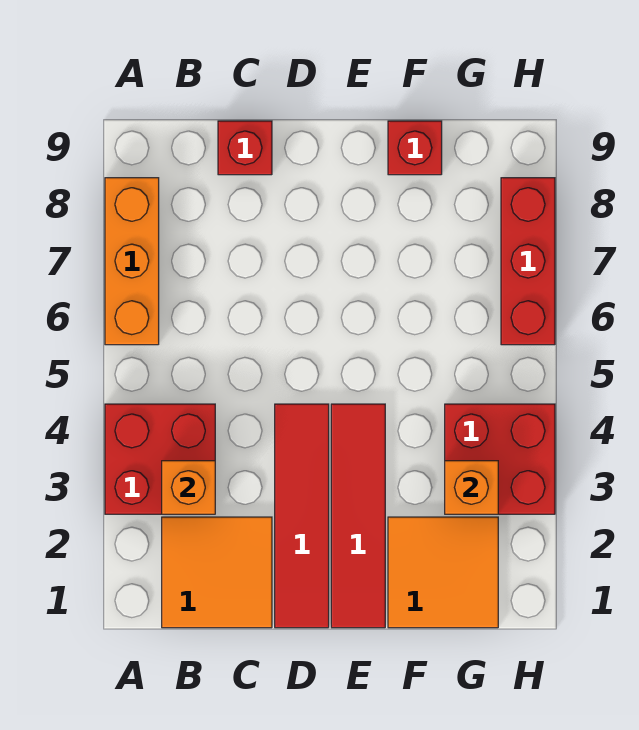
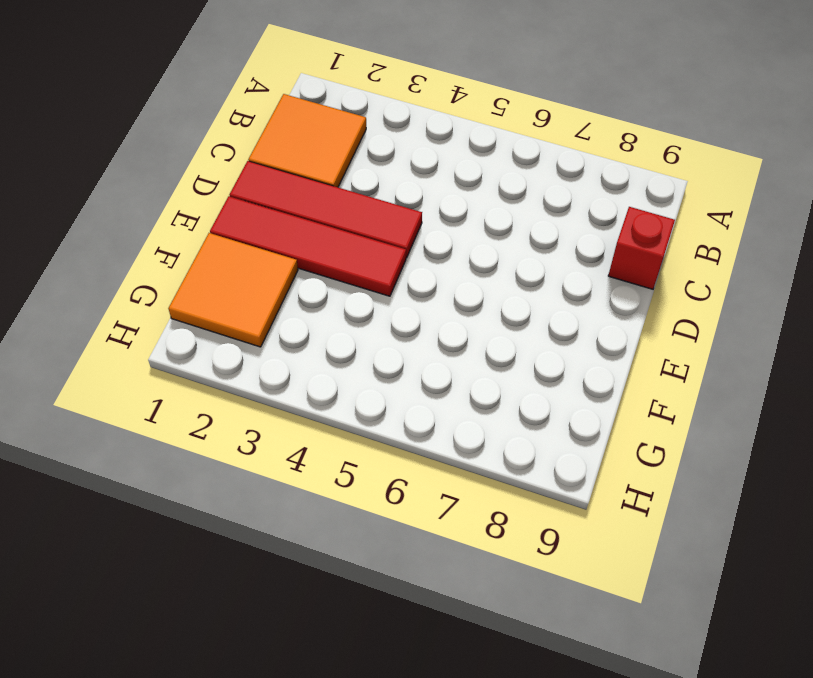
none -> red 2x2 brick [105,404,215,514]
none -> orange 1x3 brick [105,178,159,345]
none -> red 1x1 brick [388,121,442,175]

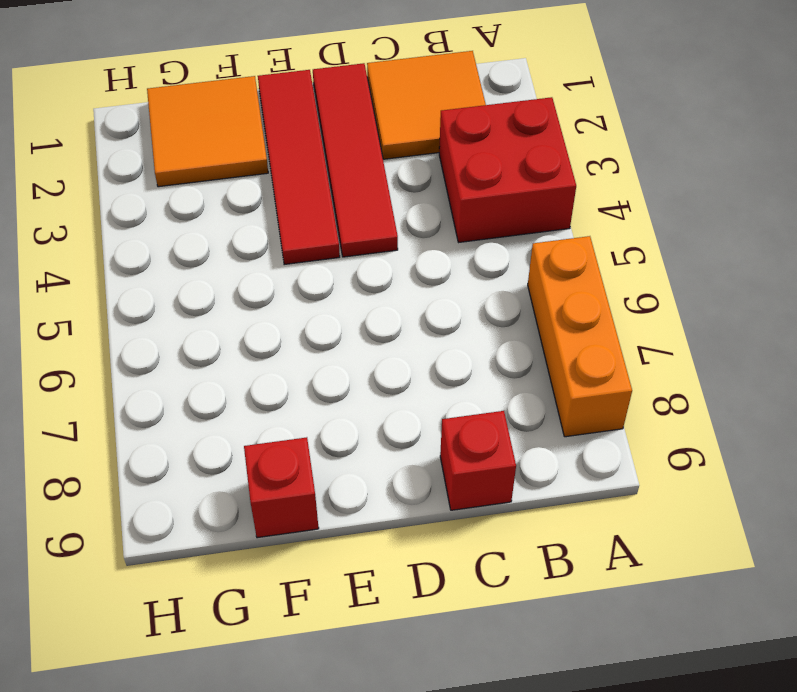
none -> red 2x2 brick [445,404,555,514]
none -> red 1x3 brick [501,178,555,345]
none -> orange 1x1 brick [162,461,215,514]

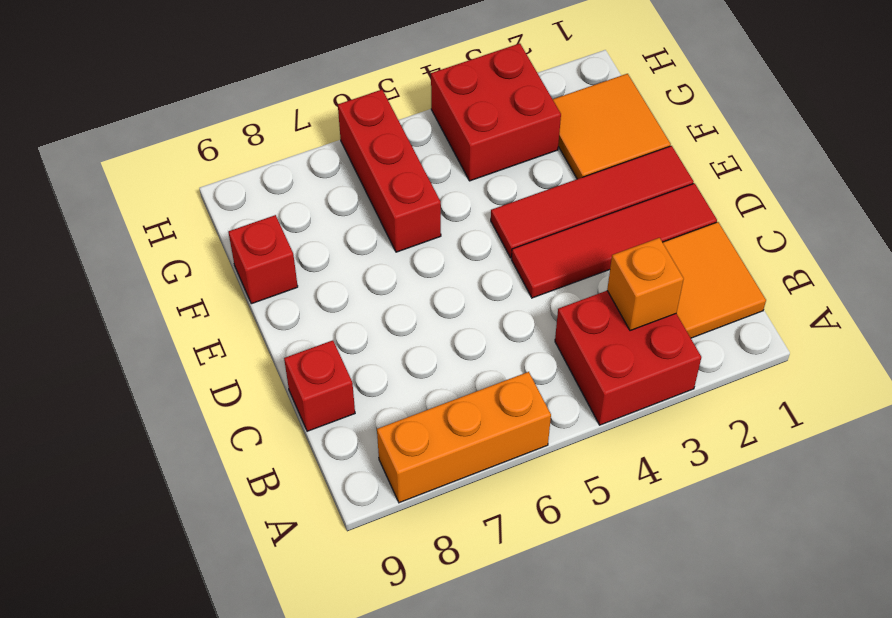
red 1x3 brick [338,90,441,252] -> red 1x3 brick turned to [501,178,555,345]
none -> orange 1x1 brick [445,461,498,514]

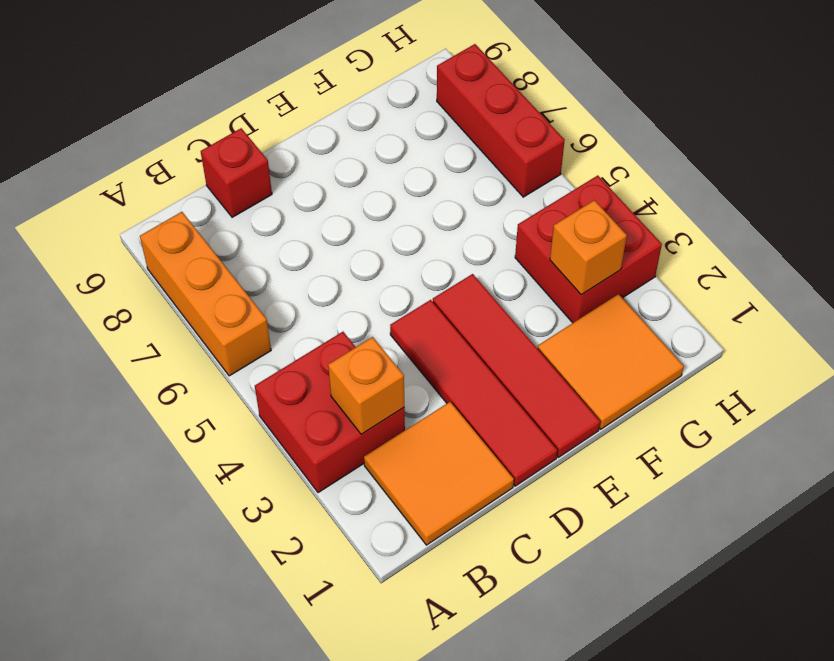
none -> red 1x1 brick [388,121,442,175]

